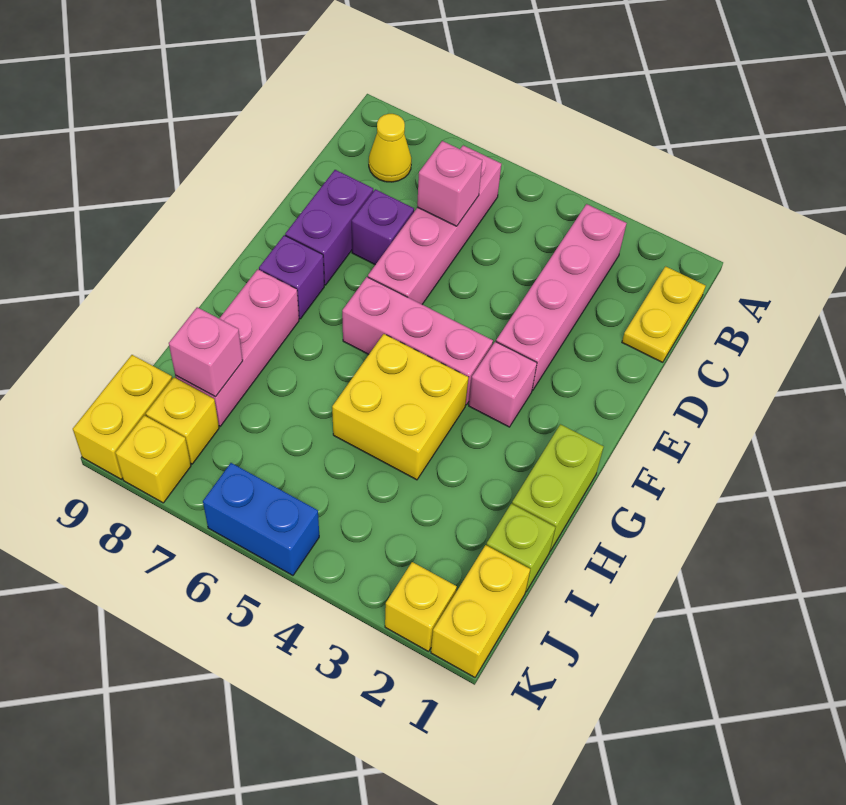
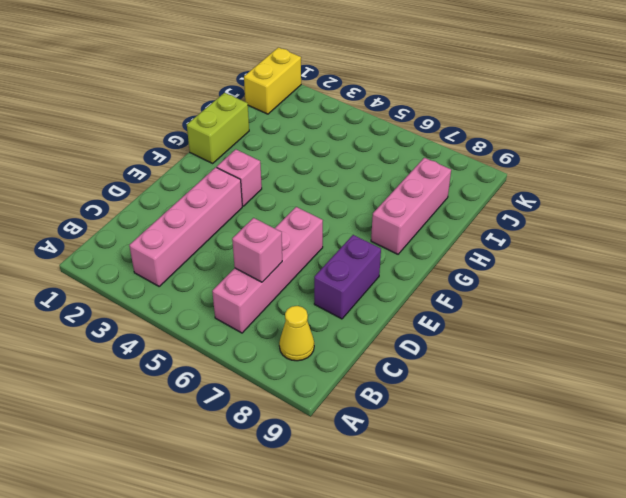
none -> yellow 1x2 plate [622,266,705,362]
none -> purple 1x1 brick [352,189,414,265]
none -> pink 1x3 brick [342,277,493,405]

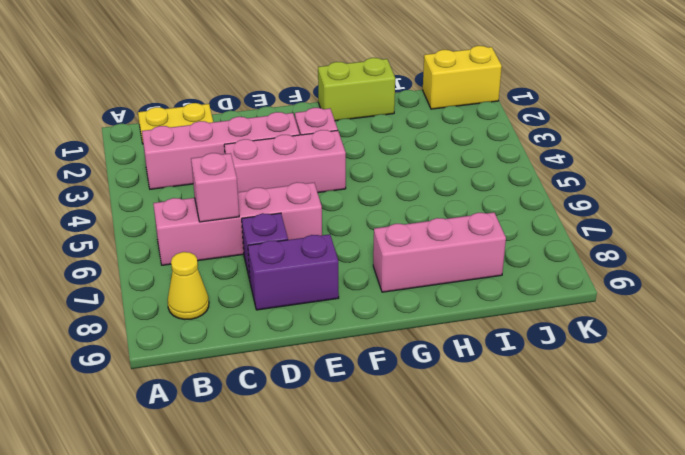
pink 1x3 brick [224,130,346,193] -> pink 1x3 brick turned to [342,277,493,405]
none -> purple 1x1 brick [259,235,324,319]
none -> yellow 2x2 brick [332,334,469,480]
none -> lime 1x1 brick [487,504,555,591]

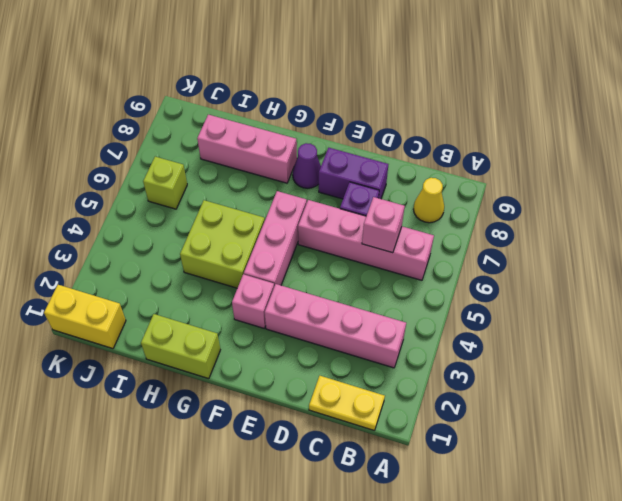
purple 1x1 cone [293,143,321,188] -> purple 1x1 brick [259,235,324,319]
lime 2x2 brick [180,200,265,288] -> yellow 2x2 brick [332,334,469,480]
lime 1x1 brick [143,157,187,209] -> lime 1x1 brick moved to [487,504,555,591]
none -> yellow 1x1 brick [146,378,219,464]
none -> yellow 1x2 brick [73,355,172,479]
none -> yellow 1x1 brick [385,562,457,651]

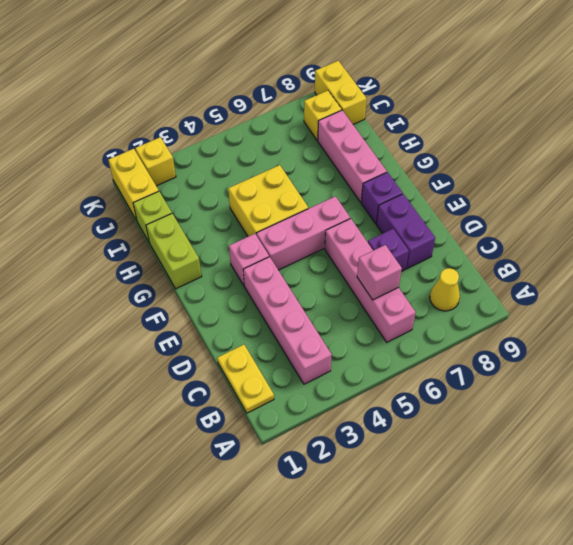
none -> blue 1x2 brick [203,463,319,575]
none -> yellow 1x1 brick [116,415,191,503]
none -> pink 1x1 brick [169,307,243,397]

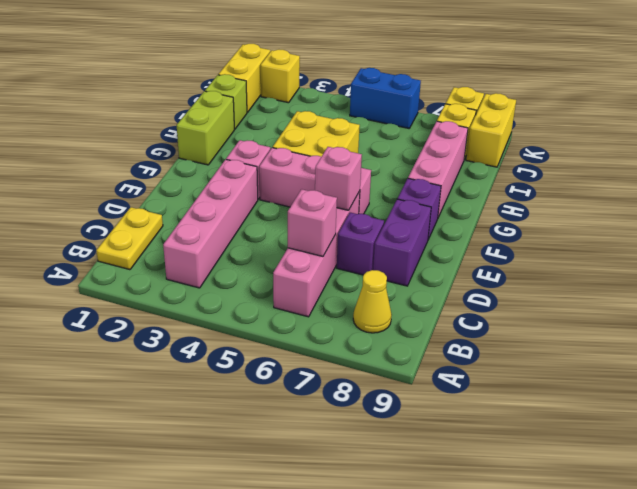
pink 1x1 brick [315,147,362,210] -> pink 1x1 brick moved to [169,307,243,397]

